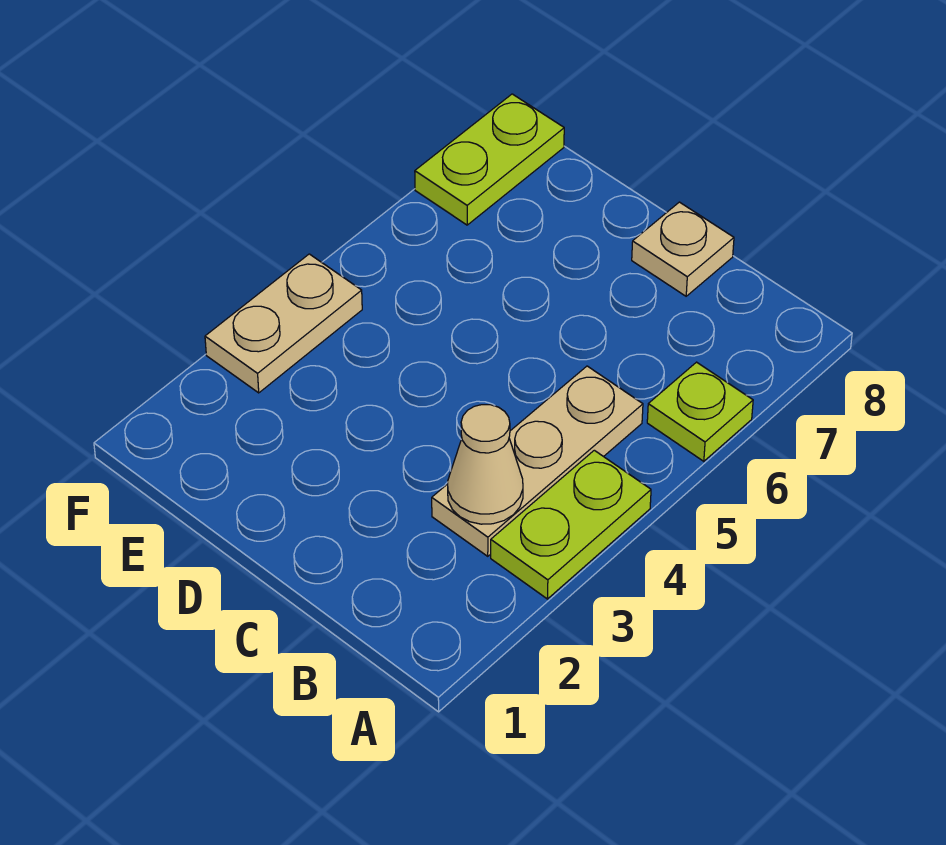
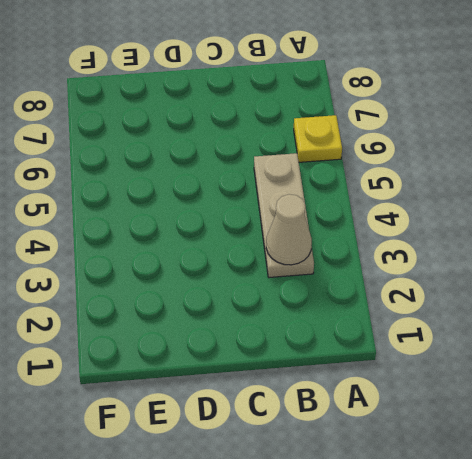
yellow 1x1 plate [294,115,342,162] -> lime 1x1 plate [647,362,753,461]
none -> lime 1x2 plate [491,450,651,599]
none -> tan 1x1 plate [632,202,734,296]

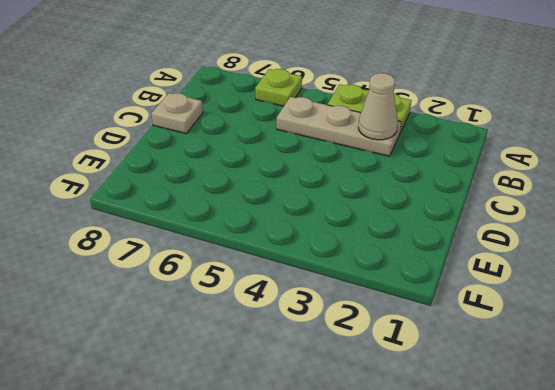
none -> tan 1x2 plate [205,254,362,393]
none -> lime 1x2 plate [415,94,564,225]

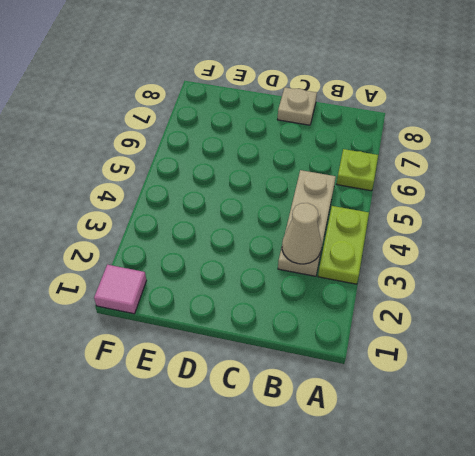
pink 1x1 tile [94,265,147,314] -> none
none -> tan 1x2 plate [205,254,362,393]
none -> lime 1x2 plate [415,94,564,225]

